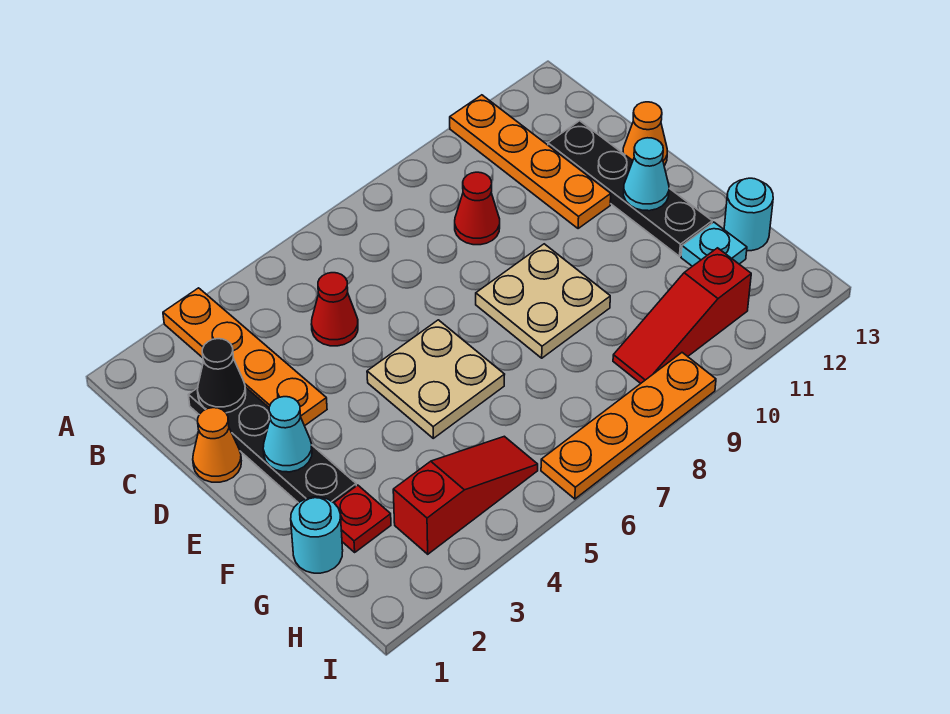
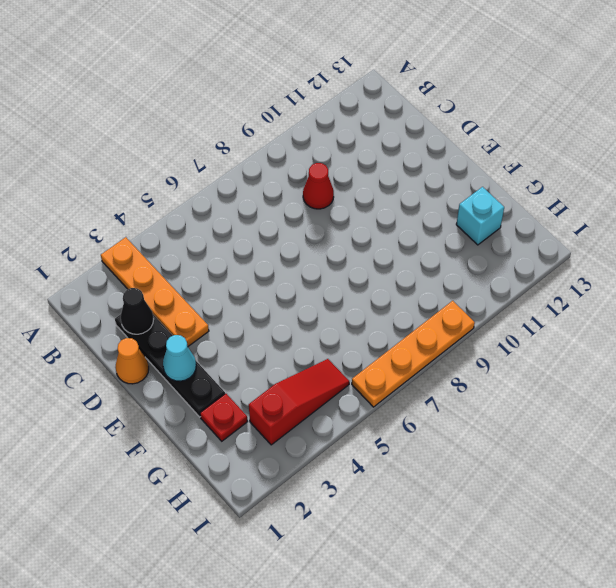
cyan 1x1 brick [456,187,504,245] -> cyan 1x1 plate [681,222,747,266]
none -> orange 1x4 plate [450,95,611,229]
none -> red 1x1 cone [311,273,358,346]
none -> black 1x4 plate [548,121,712,256]

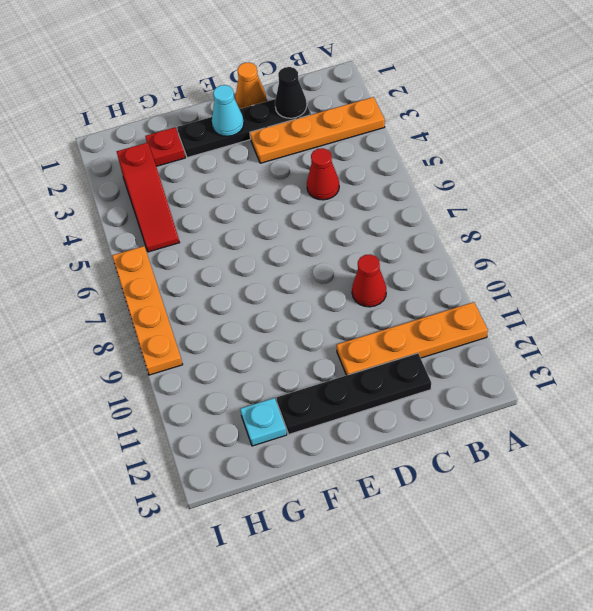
none -> orange 1x1 cone [623,102,667,166]
none -> tan 2x2 plate [367,320,505,438]
none -> tan 2x2 plate [476,244,610,358]

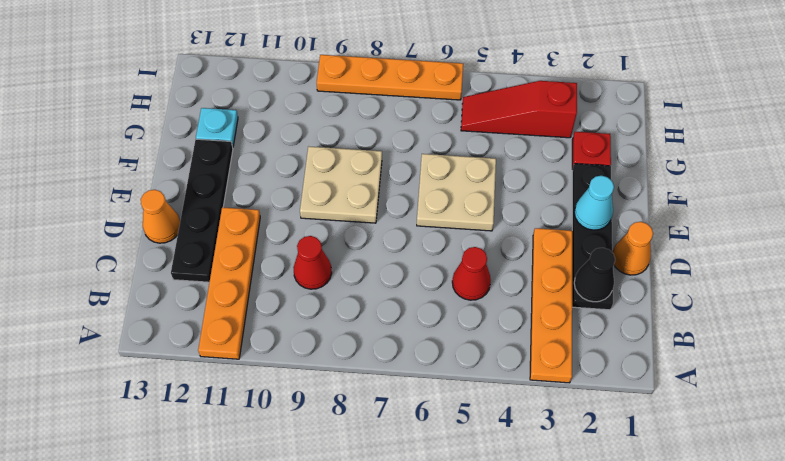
none -> cyan 1x1 round brick [291,497,343,573]
none -> cyan 1x1 round brick [724,178,773,251]
none -> red 1x3 slope [613,248,751,383]

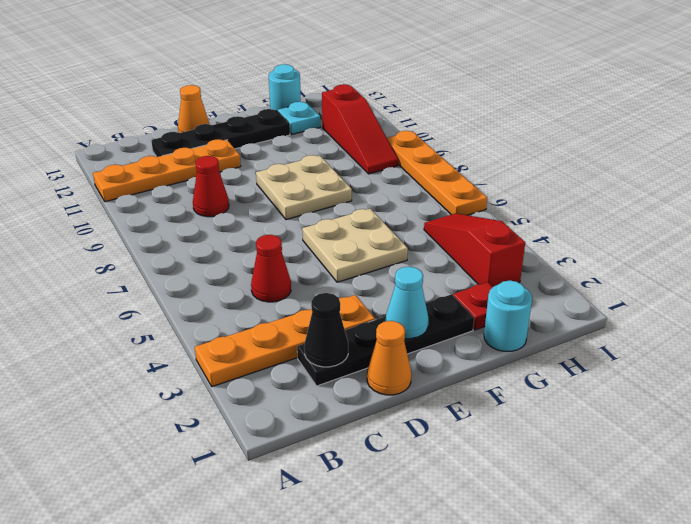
none -> cyan 1x1 cone [624,138,669,211]

